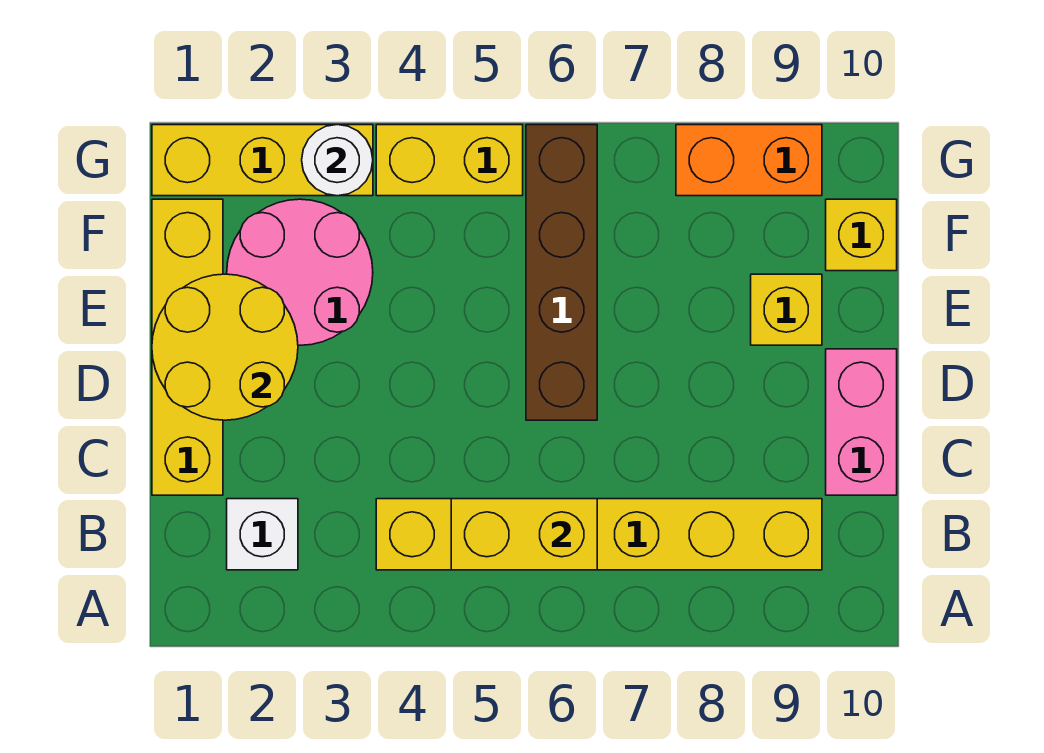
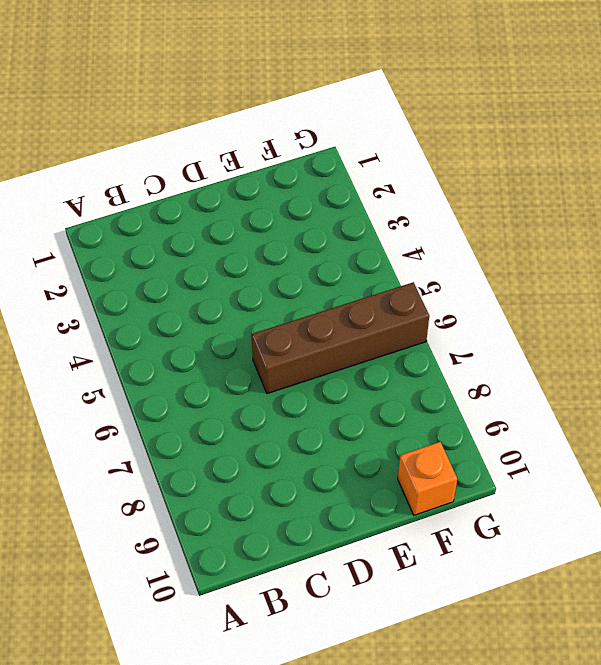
orange 1x1 brick [398,442,457,515] -> yellow 1x1 brick [826,199,897,271]
none -> white 1x1 brick [227,499,298,570]
none -> yellow 1x6 brick [376,499,822,570]
none -> yellow 1x4 brick [152,199,223,495]

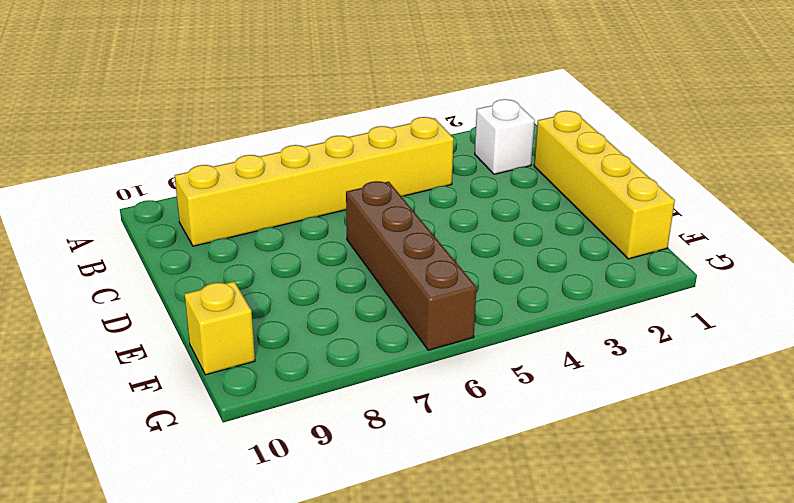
none -> pink 1x2 brick [826,349,897,495]
none -> pink 2x2 round brick [227,199,373,345]
none -> yellow 1x1 brick [751,274,822,345]

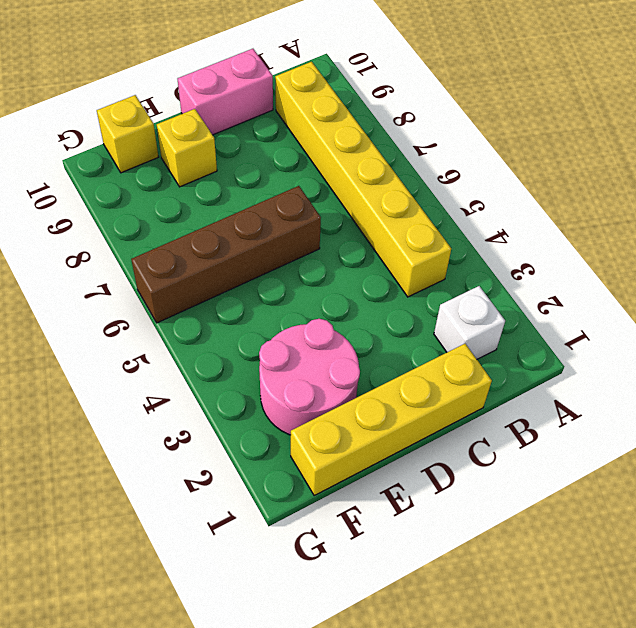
none -> yellow 1x3 brick [152,125,373,196]
none -> yellow 1x2 brick [376,125,523,196]
none -> orange 1x2 brick [676,125,822,196]

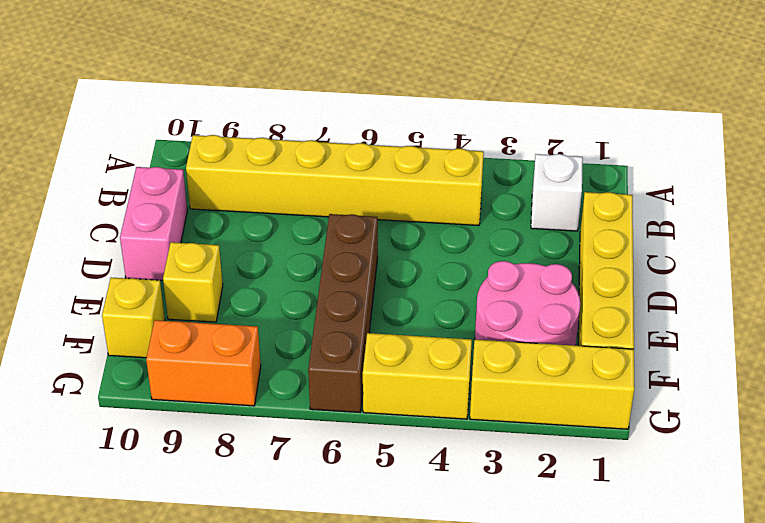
none -> yellow 1x2 brick [451,499,597,570]
none -> yellow 2x2 round brick [152,274,298,420]
none -> white 1x1 round brick [302,125,373,196]

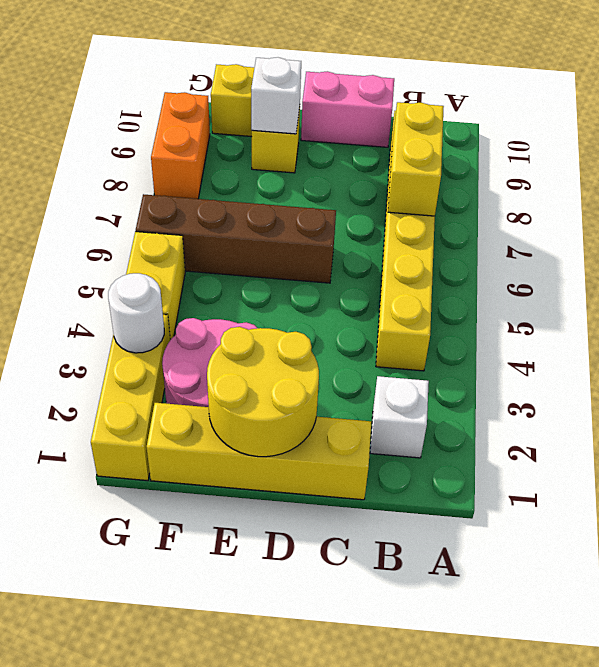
yellow 1x2 brick [388,102,444,216] -> yellow 1x2 brick moved to [451,499,597,570]
white 1x1 brick [251,57,301,134] -> none

